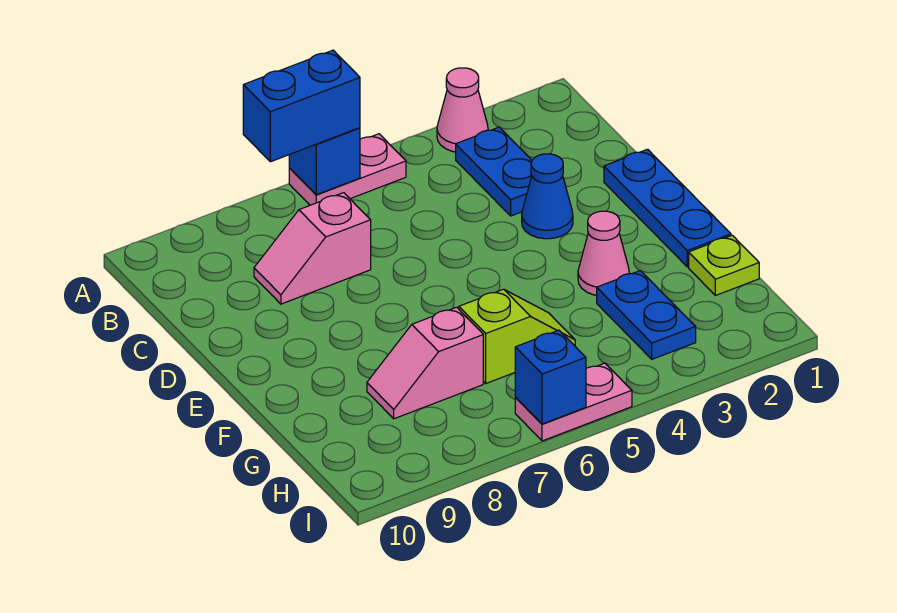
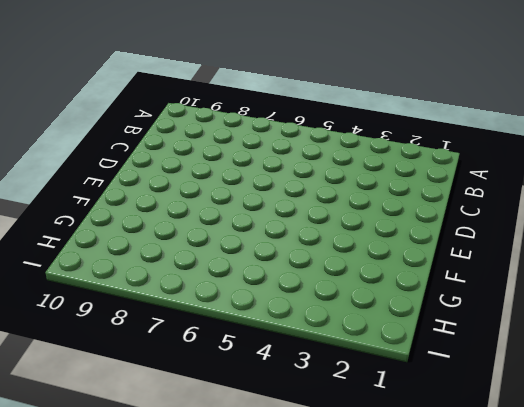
none -> pink 1x1 cone [437,68,488,152]
none -> pink 1x2 plate [289,134,406,205]
none -> blue 1x2 plate [456,127,532,216]

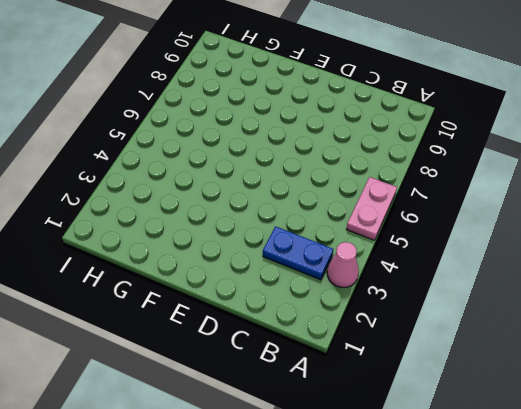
none -> pink 1x2 slope [254,193,371,304]
none -> blue 1x3 plate [604,149,731,267]
none -> blue 1x1 cone [522,154,573,239]

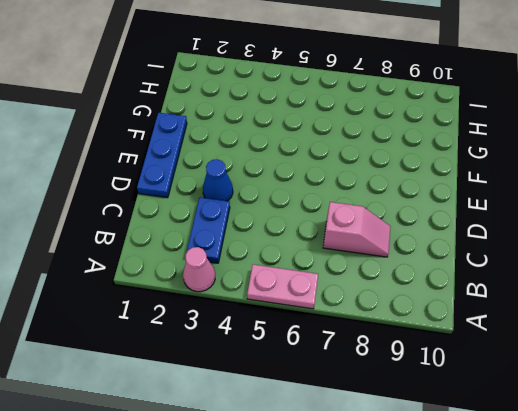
none -> pink 1x1 cone [578,211,629,295]
none -> lime 1x1 plate [689,235,759,295]
none -> blue 1x2 plate [597,271,696,359]

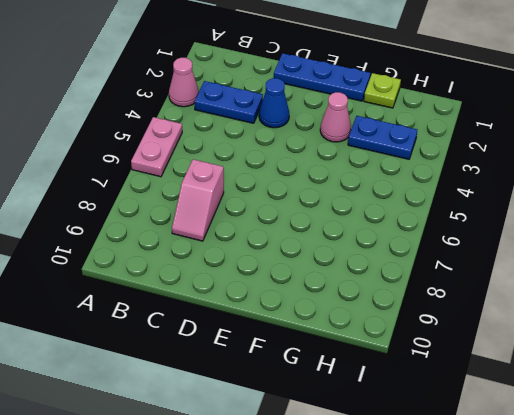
none -> lime 1x2 slope [459,289,575,383]
none -> pink 1x2 slope [367,307,483,419]
none -> pink 1x2 plate [515,363,632,441]

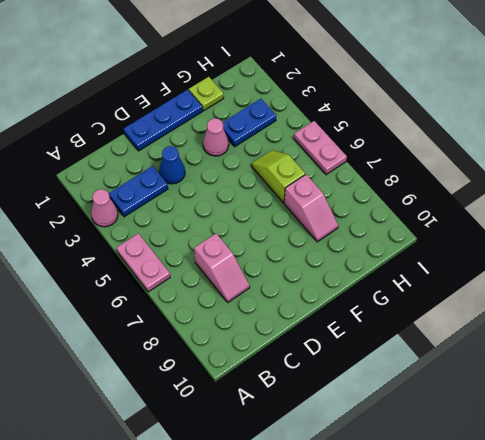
none -> blue 1x1 brick [289,128,360,195]
none -> blue 1x1 brick [515,330,586,424]
none -> blue 1x2 brick [243,50,360,162]

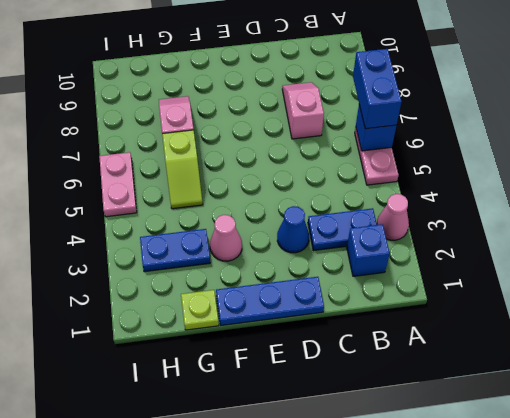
blue 1x1 brick [347,224,390,276] -> blue 1x1 brick moved to [515,330,586,424]

